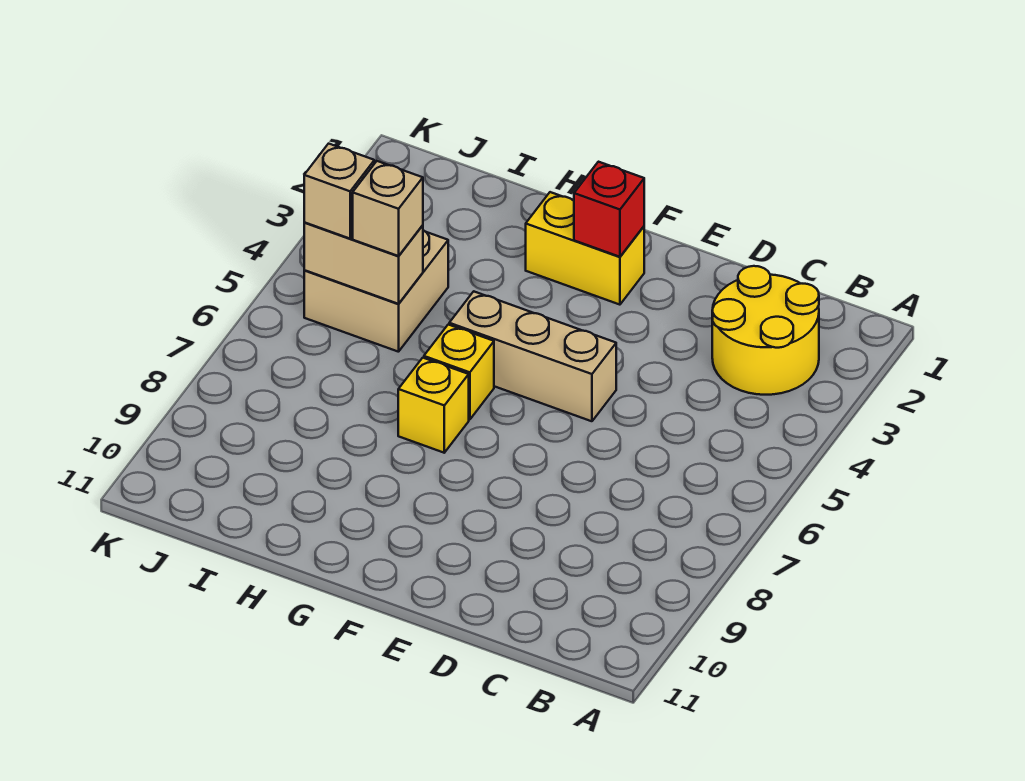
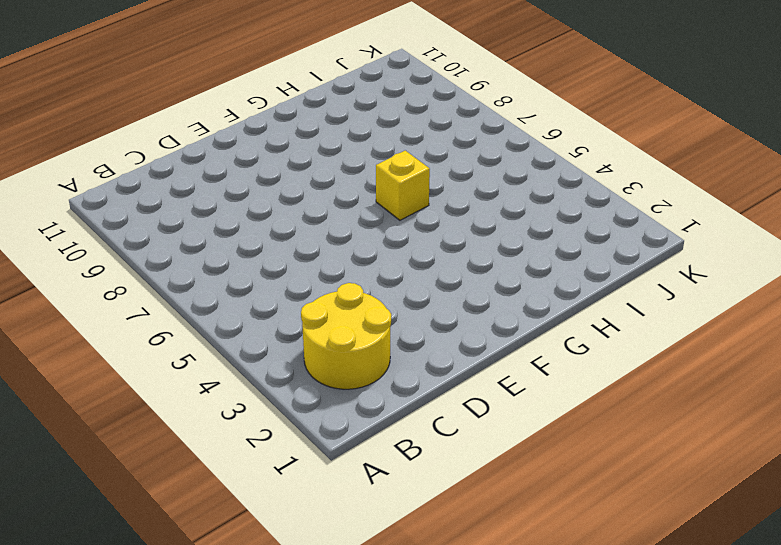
none -> tan 1x3 brick [449,291,616,421]
none -> yellow 1x2 brick [526,192,644,305]

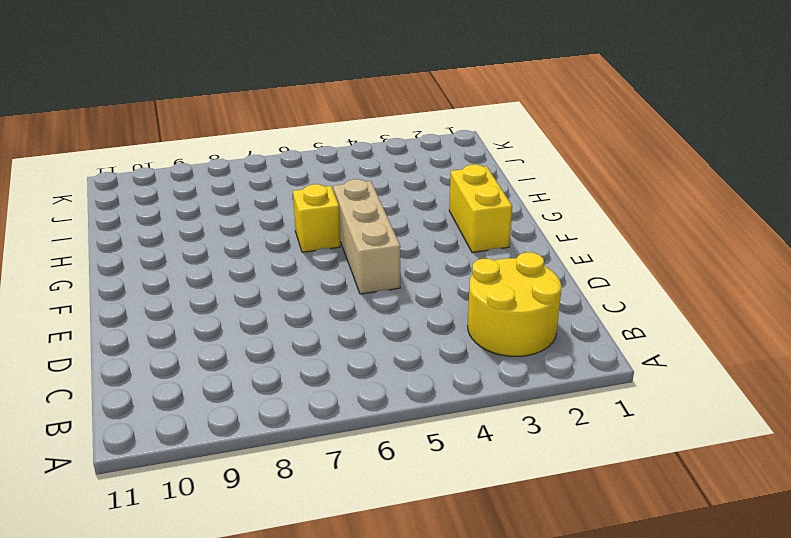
none -> yellow 1x1 brick [398,358,469,453]
none -> tan 2x2 brick [304,230,448,352]

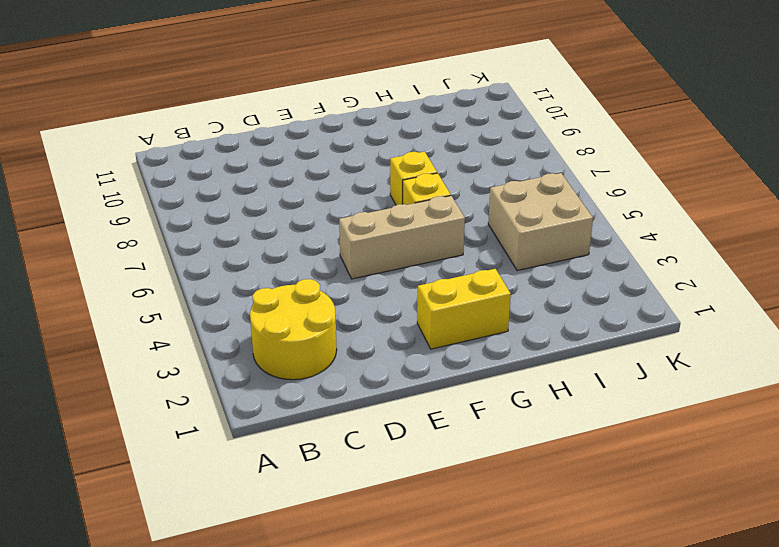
none -> red 1x1 brick [574,162,644,257]
none -> tan 1x2 brick [304,222,423,304]

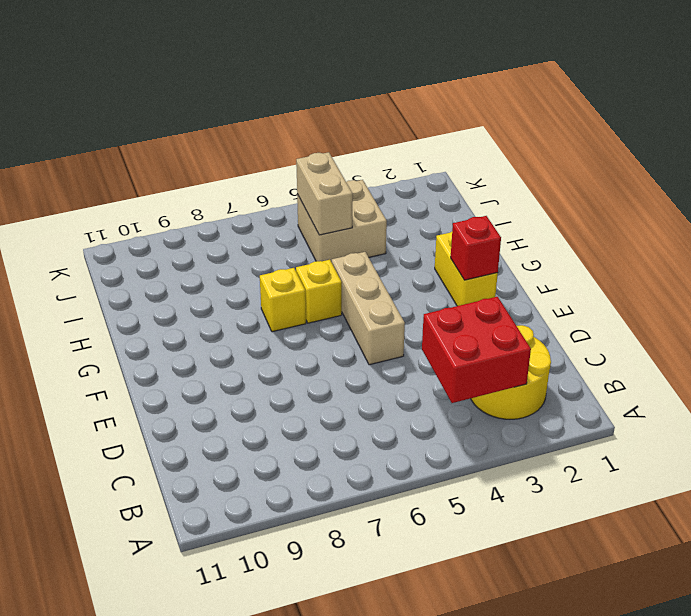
red 2x2 brick [422,297,531,403] -> none
none -> tan 1x1 brick [353,161,423,256]
none -> tan 1x1 brick [304,144,374,239]

